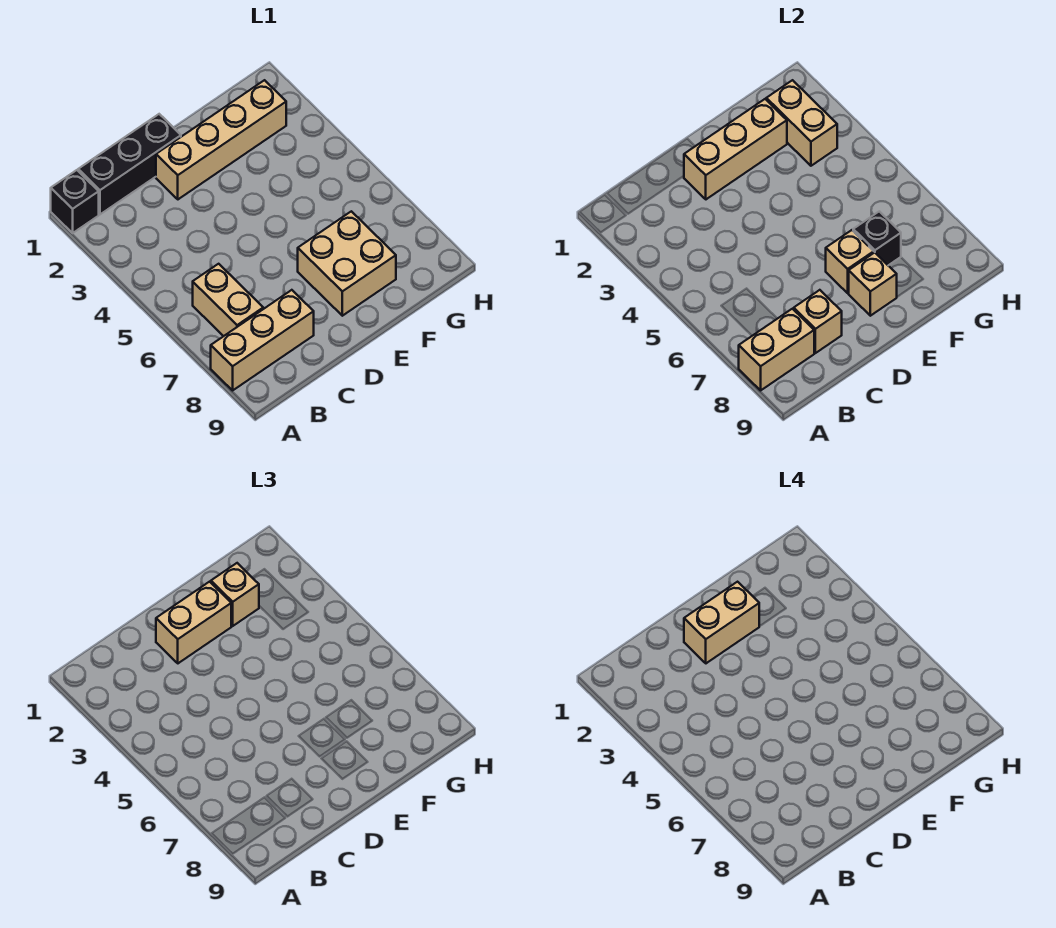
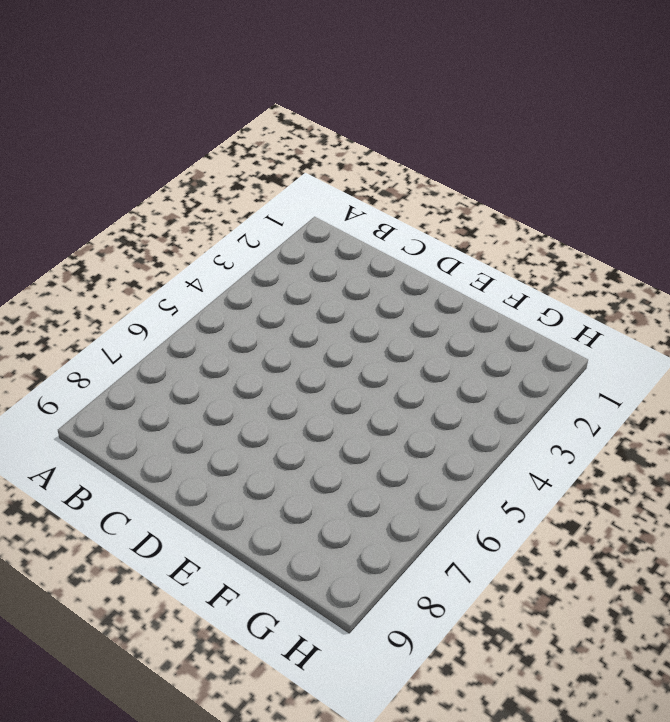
none -> black 1x1 brick [51,170,99,233]
none -> tan 1x3 brick [211,290,314,390]
none -> black 1x3 brick [78,114,181,214]

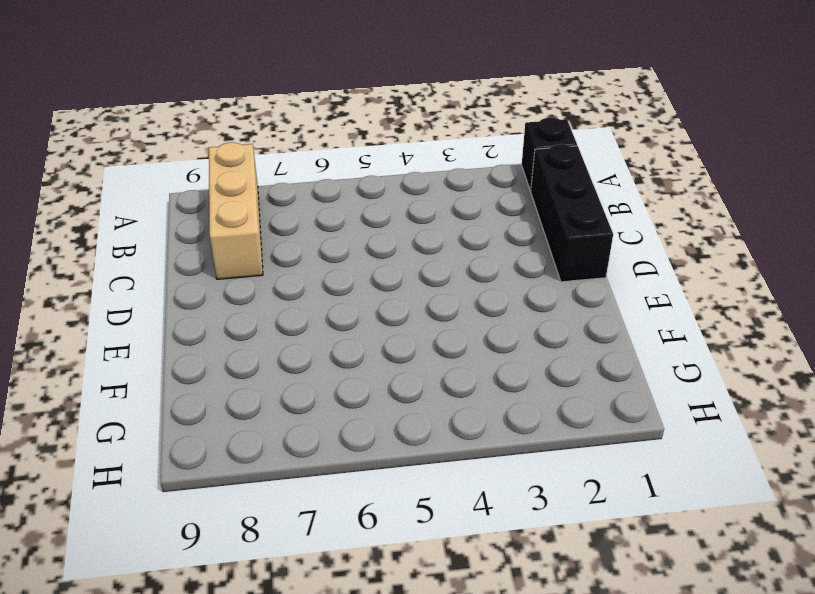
none -> tan 1x2 brick [193,264,263,336]
none -> tan 1x4 brick [156,80,286,199]
none -> tan 2x2 brick [298,211,396,316]

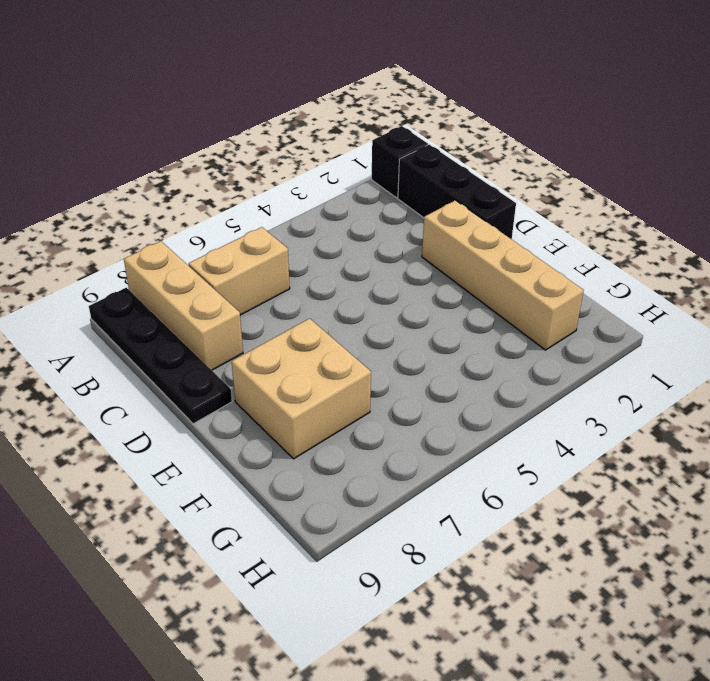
black 1x4 plate [89,288,232,424] -> none
none -> tan 1x2 brick [739,309,814,390]
none -> tan 1x1 brick [794,290,842,353]
none -> tan 1x3 brick [684,99,787,199]

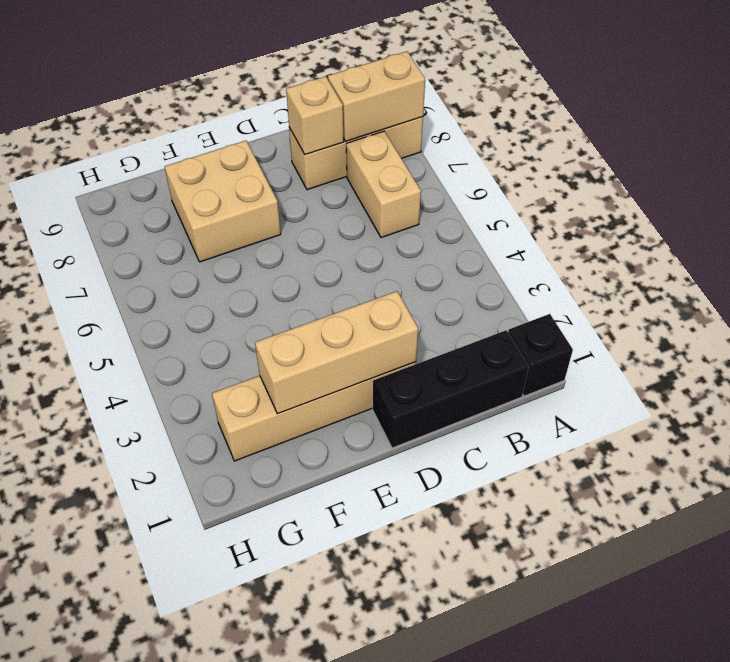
none -> tan 1x1 brick [826,230,874,293]
none -> tan 1x1 brick [848,253,897,316]
none -> black 1x1 brick [853,211,901,265]

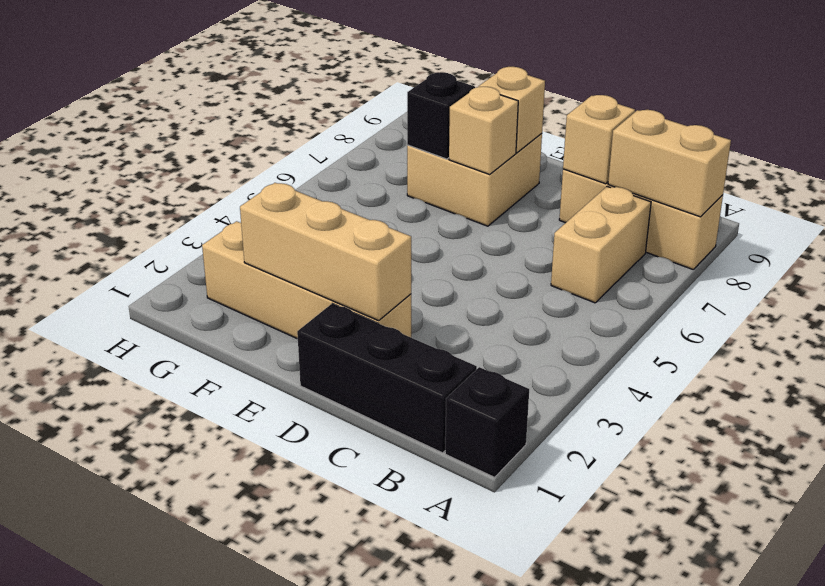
none -> tan 1x2 brick [766,80,837,166]
none -> tan 1x2 brick [156,582,231,663]
none -> tan 1x1 brick [211,563,259,626]

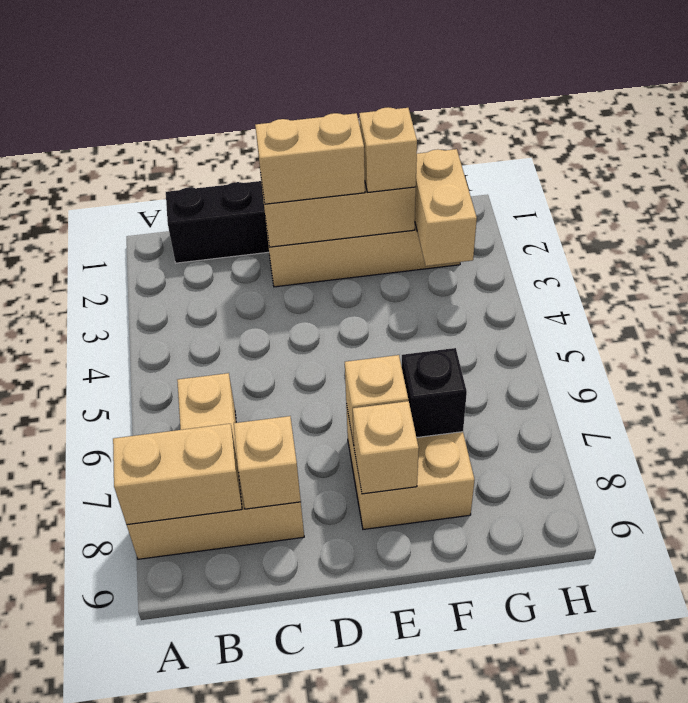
none -> black 1x1 brick [51,170,99,233]
none -> tan 1x2 brick [684,582,759,663]

